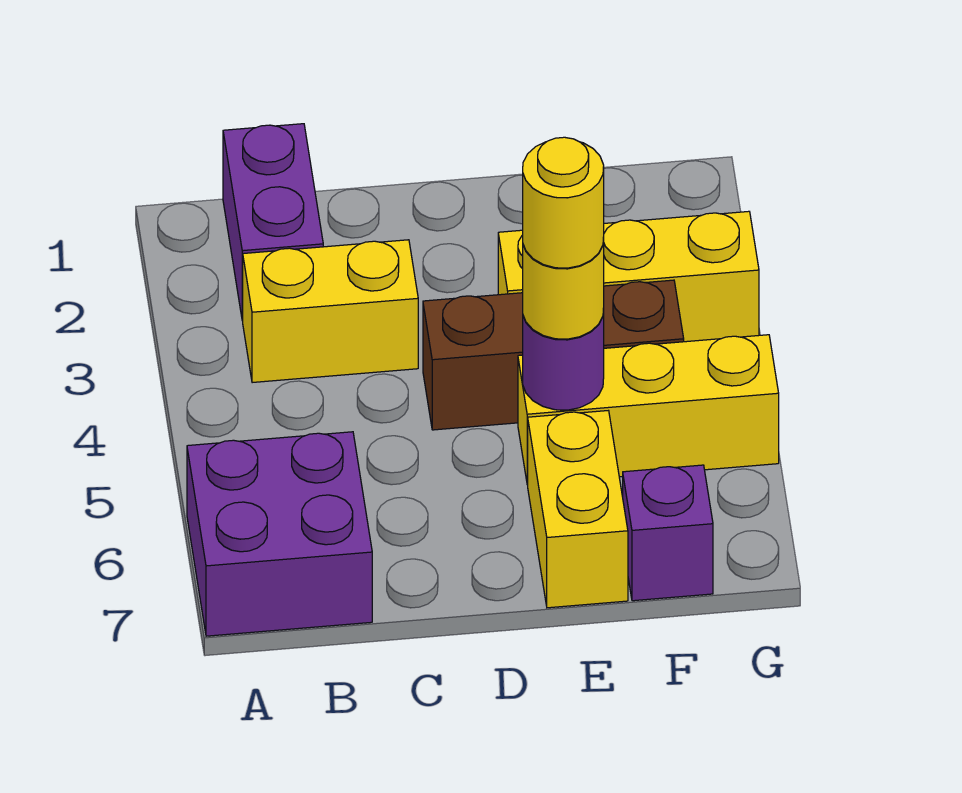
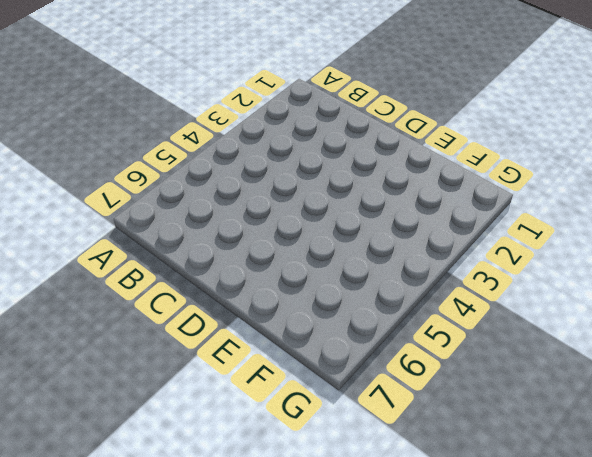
none -> purple 2x2 brick [187,432,372,636]
none -> purple 1x2 brick [223,124,323,321]

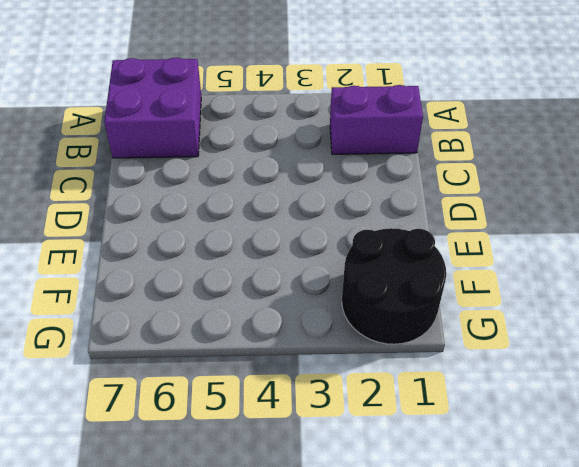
black 2x2 round brick [342,228,446,344] -> none
none -> yellow 1x2 brick [243,240,418,383]
none -> brown 1x3 brick [423,280,684,430]

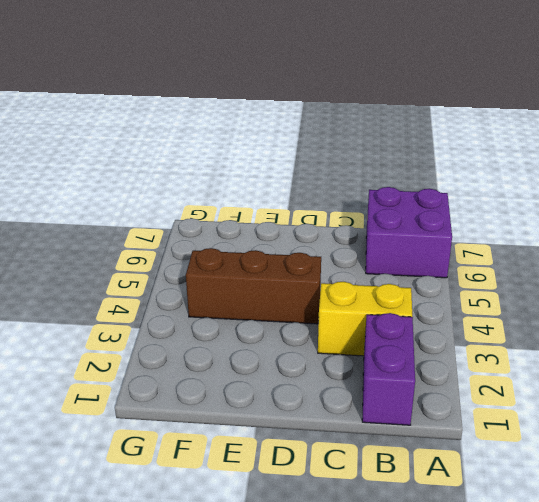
none -> yellow 1x3 brick [498,211,759,342]
none -> yellow 1x3 brick [518,335,779,484]

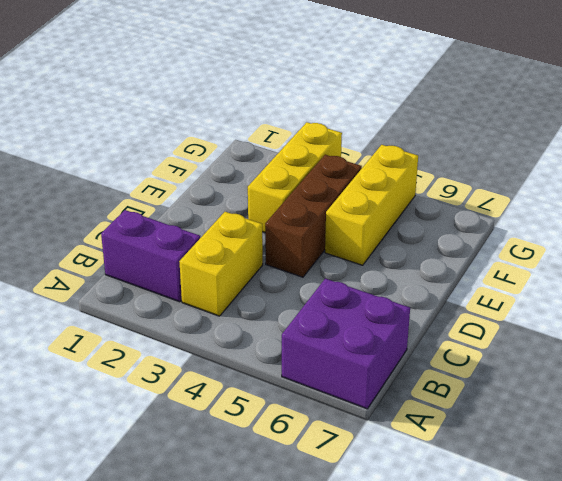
none -> yellow 1x2 brick [527,411,628,608]
none -> purple 1x1 brick [623,465,713,601]

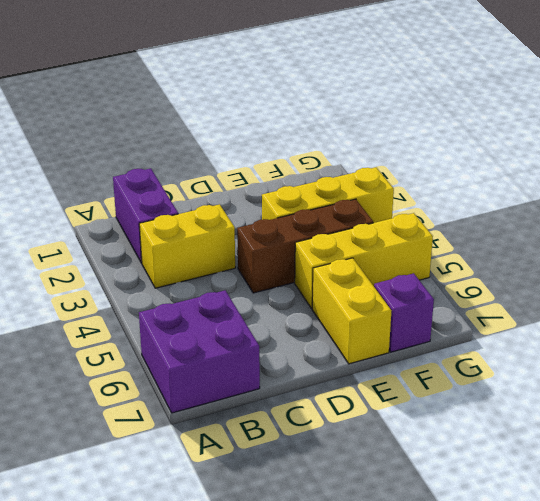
none -> purple 1x1 round brick [523,308,604,410]
none -> yellow 1x1 round brick [523,237,604,339]

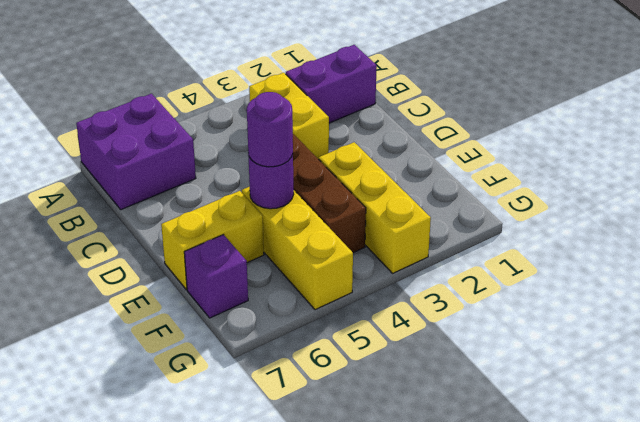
purple 1x1 round brick [247,92,293,167] -> yellow 1x1 round brick [523,237,604,339]
none -> yellow 1x1 round brick [523,137,604,268]

